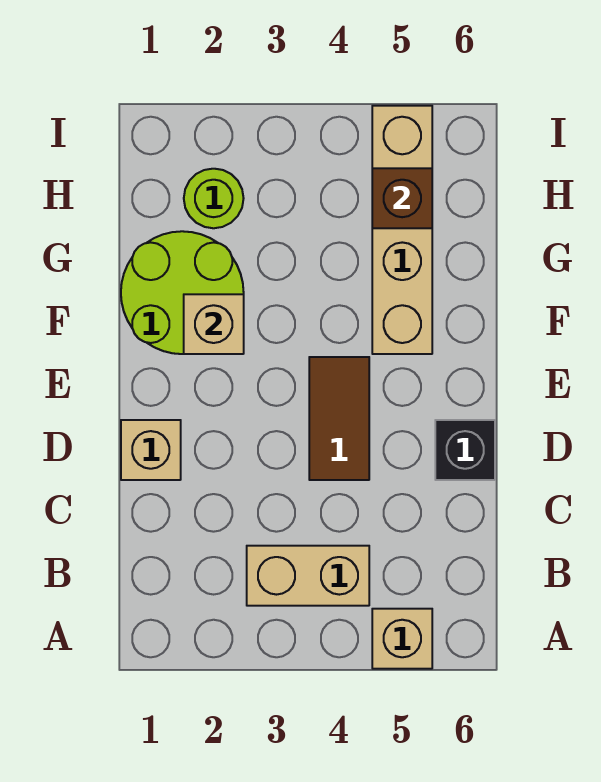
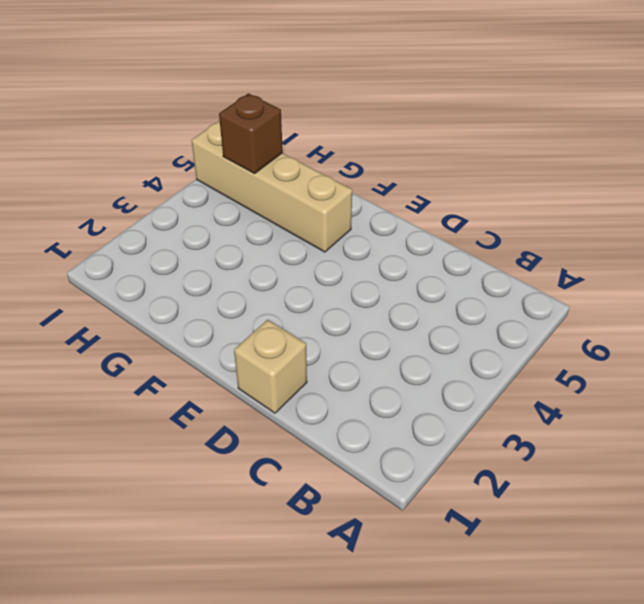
none -> tan 1x1 brick [372,609,432,669]
none -> tan 1x2 brick [247,546,369,606]

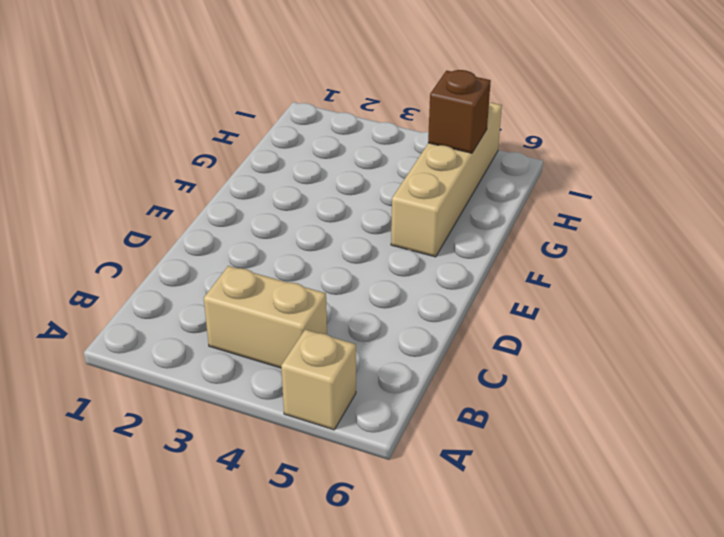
none -> tan 1x1 brick [121,420,181,480]
none -> brown 1x2 tile [309,357,369,480]

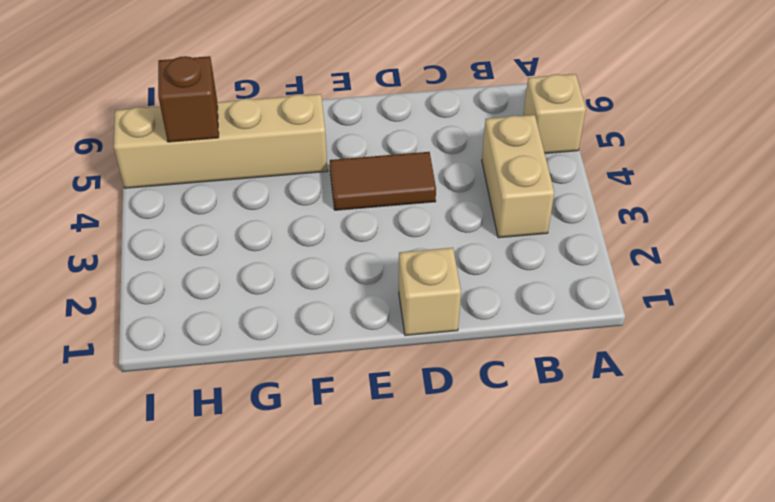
none -> black 1x1 brick [435,420,495,480]
none -> lime 2x2 round brick [121,231,244,354]

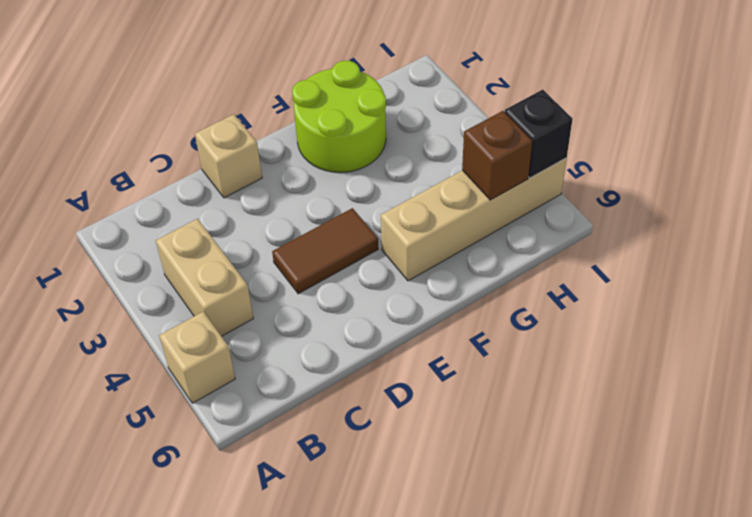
black 1x1 brick [505,90,572,178] -> black 1x1 brick moved to [435,420,495,480]
none -> lime 1x1 round brick [184,169,244,228]
none -> tan 1x1 brick [184,294,244,354]

